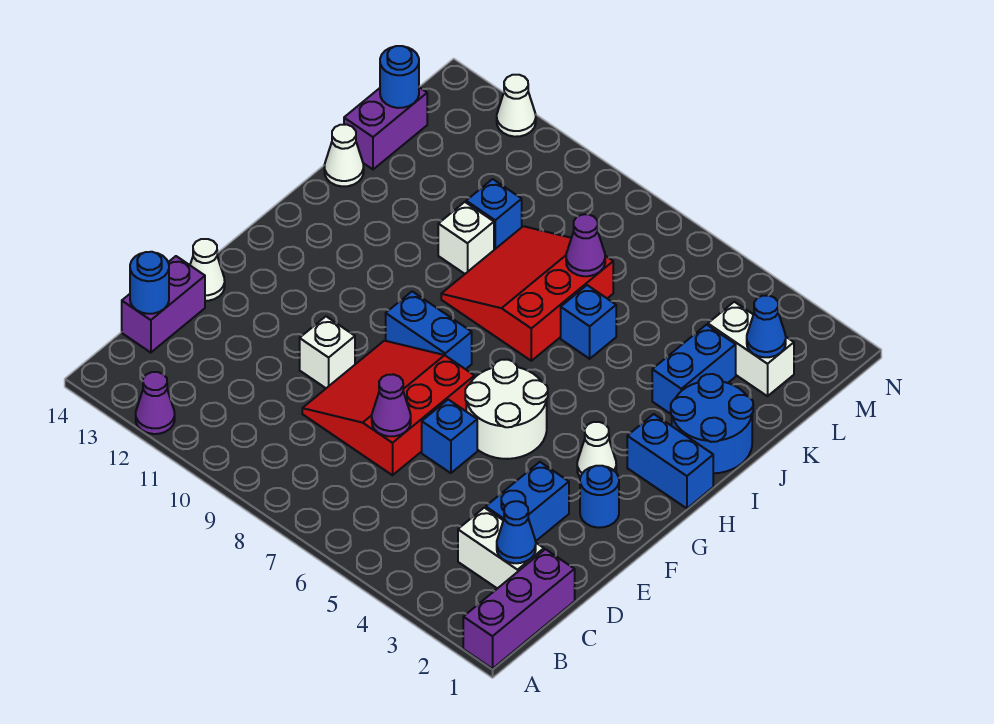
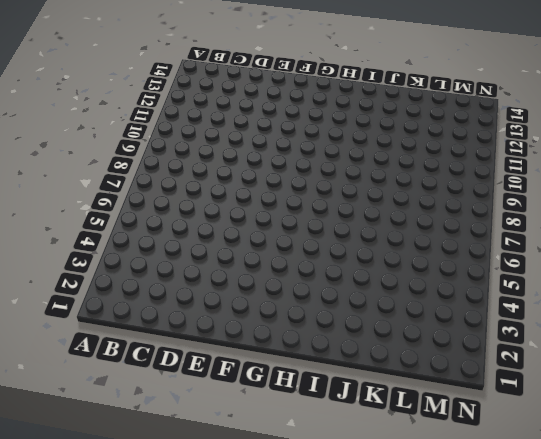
none -> purple 1x3 brick [463,549,575,669]
none -> purple 1x1 cone [136,372,175,434]
none -> white 1x2 brick [458,508,544,589]
none -> purple 1x2 brick [122,256,205,353]

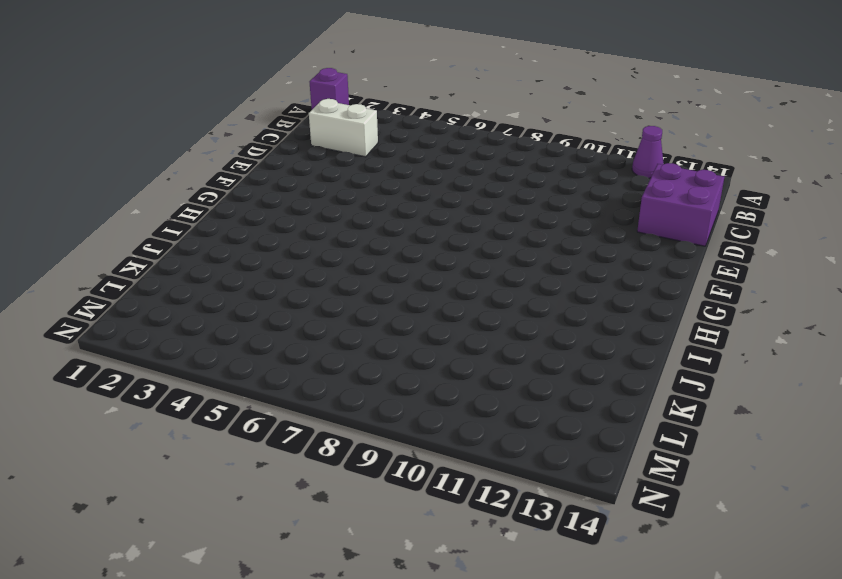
purple 1x1 brick [309,68,349,109] -> purple 1x3 brick [463,549,575,669]
purple 2x2 brick [637,163,724,246] -> purple 1x2 brick [122,256,205,353]
none -> blue 1x2 brick [486,462,569,541]
none -> red 3x3 slope [302,341,475,475]
none -> blue 1x1 brick [422,400,477,473]
none -> white 1x1 brick [300,316,355,388]

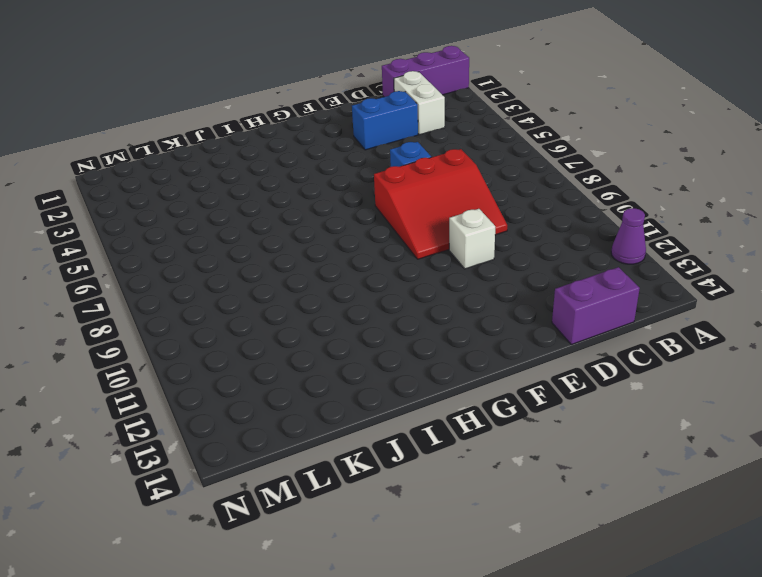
none -> white 1x1 cone [190,239,225,301]
none -> blue 1x1 round brick [580,466,619,528]
none -> white 2x2 round brick [465,360,548,459]
none -> white 1x1 cone [577,422,616,477]

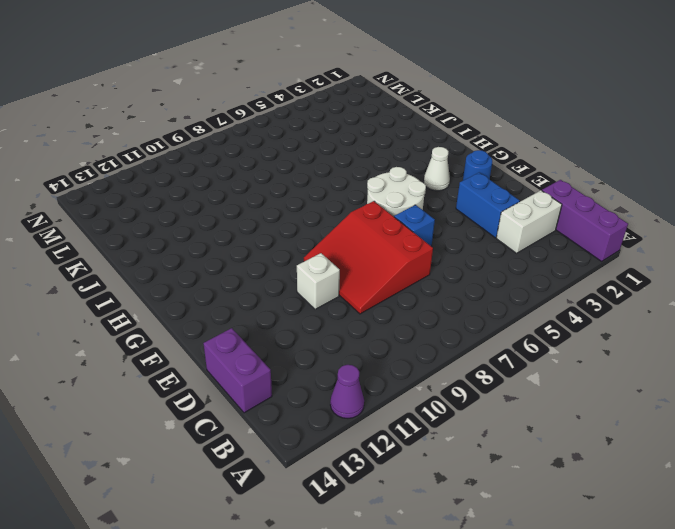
none -> white 1x1 cone [190,239,225,301]
none -> blue 1x2 brick [386,291,472,369]
none -> blue 1x2 brick [627,414,713,508]
none -> blue 2x2 round brick [671,374,753,473]

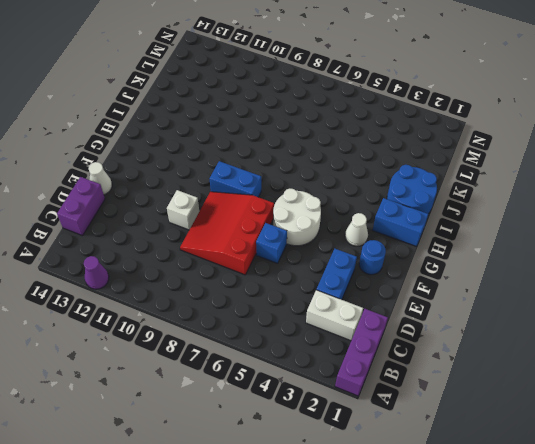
none -> red 3x3 slope [441,226,613,361]
none -> blue 1x2 brick [652,325,736,414]
none -> blue 1x1 brick [561,285,616,359]
none -> white 1x1 brick [438,202,494,274]

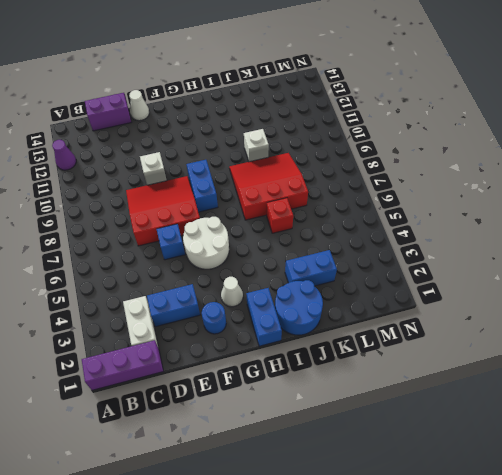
red 1x1 brick [267,198,293,233] -> blue 1x1 brick [561,285,616,359]
none -> white 1x1 cone [324,124,364,186]
none -> blue 1x1 brick [466,179,522,250]
none -> purple 1x2 brick [344,87,427,169]
none -> white 1x2 brick [708,302,794,396]

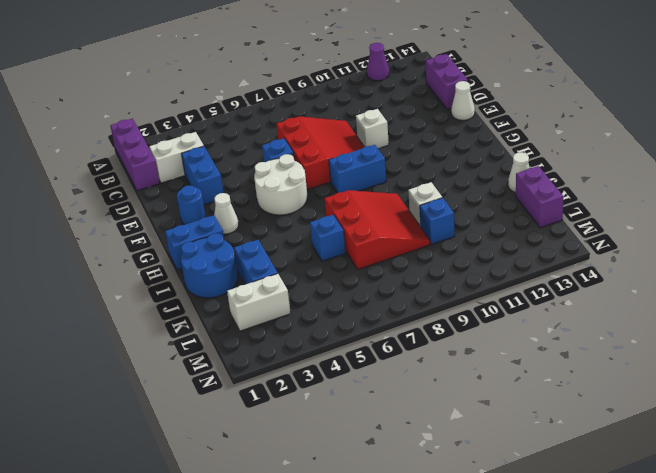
none -> white 1x1 cone [497,75,536,137]
none -> blue 1x1 cone [497,501,536,563]
none -> blue 1x1 round brick [130,252,169,314]
none -> purple 1x1 cone [372,374,411,436]

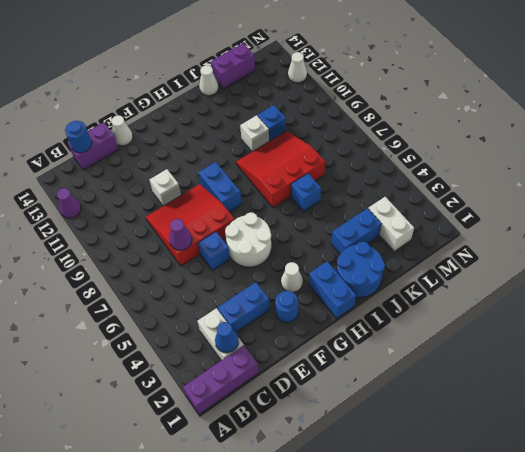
none -> purple 1x1 cone [566,214,605,276]
none -> blue 1x1 cone [747,295,786,357]
none -> blue 1x1 round brick [380,46,419,108]

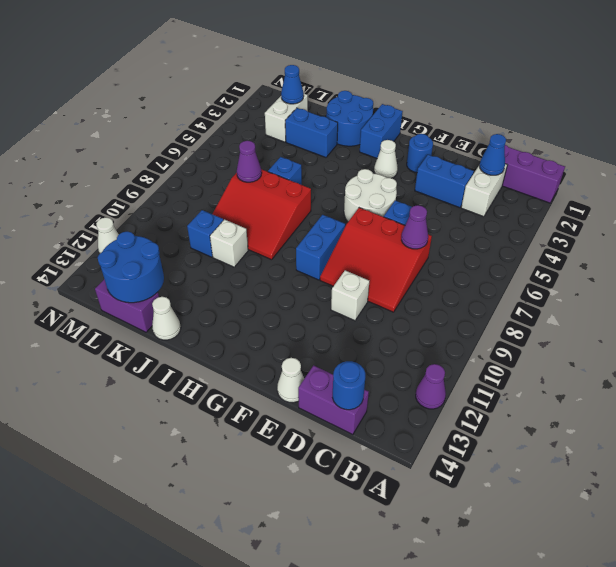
blue 2x2 round brick [98,232,164,303] -> blue 1x1 round brick [380,46,419,108]

